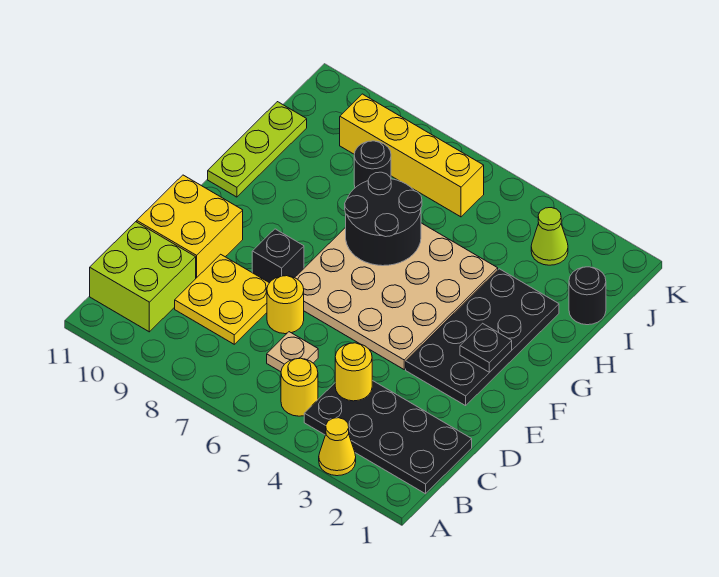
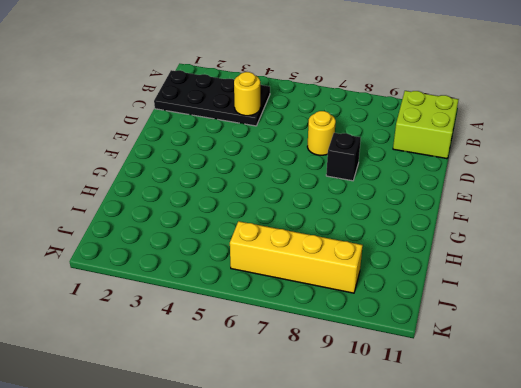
none -> yellow 1x1 cone [319,418,356,476]
none -> yellow 1x1 round brick [281,358,318,416]
none -> tan 1x1 plate [267,332,318,372]

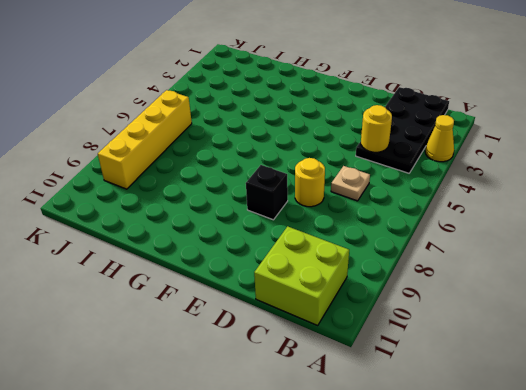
none -> yellow 1x1 round brick [281,358,318,416]
none -> yellow 2x2 plate [175,254,269,344]
none -> yellow 2x2 brick [137,175,243,278]

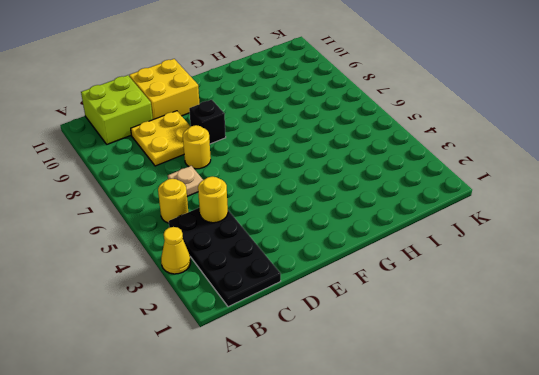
none -> black 2x4 plate [406,269,559,406]
none -> tan 4x4 plate [295,223,498,369]
none -> lime 1x3 plate [208,102,307,197]

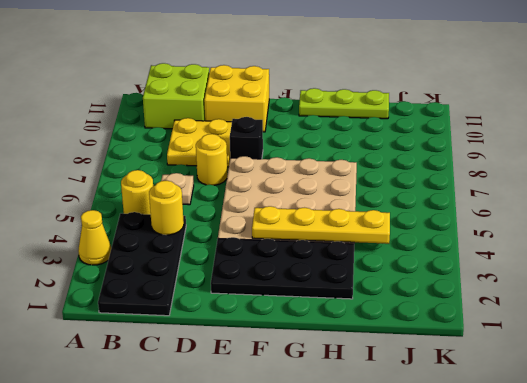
yellow 1x4 plate [252,206,390,244] -> none
none -> black 1x1 round brick [569,267,606,325]
none -> black 1x1 round brick [354,141,391,188]
none -> lime 1x1 cone [531,208,568,265]

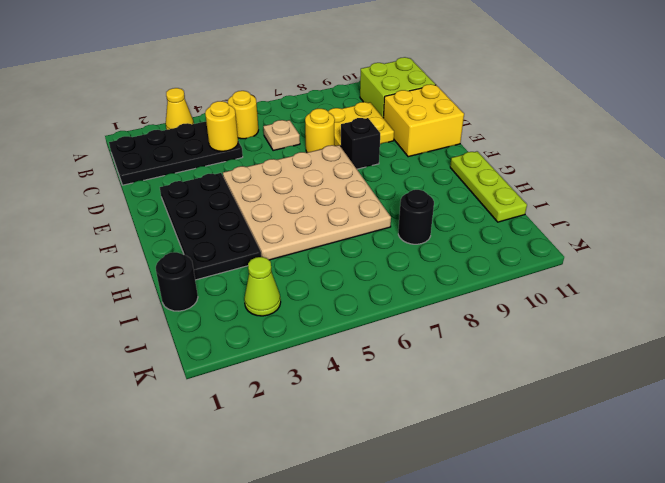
none -> yellow 1x4 brick [340,94,484,217]
none -> black 1x1 plate [460,323,512,372]
none -> black 2x2 round brick [345,172,422,266]

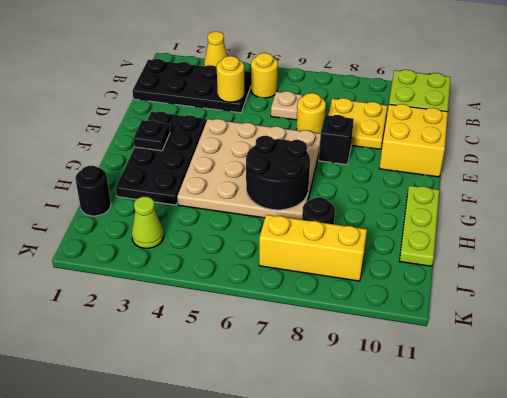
yellow 1x3 brick [259,215,367,281] -> yellow 1x4 brick [340,94,484,217]

